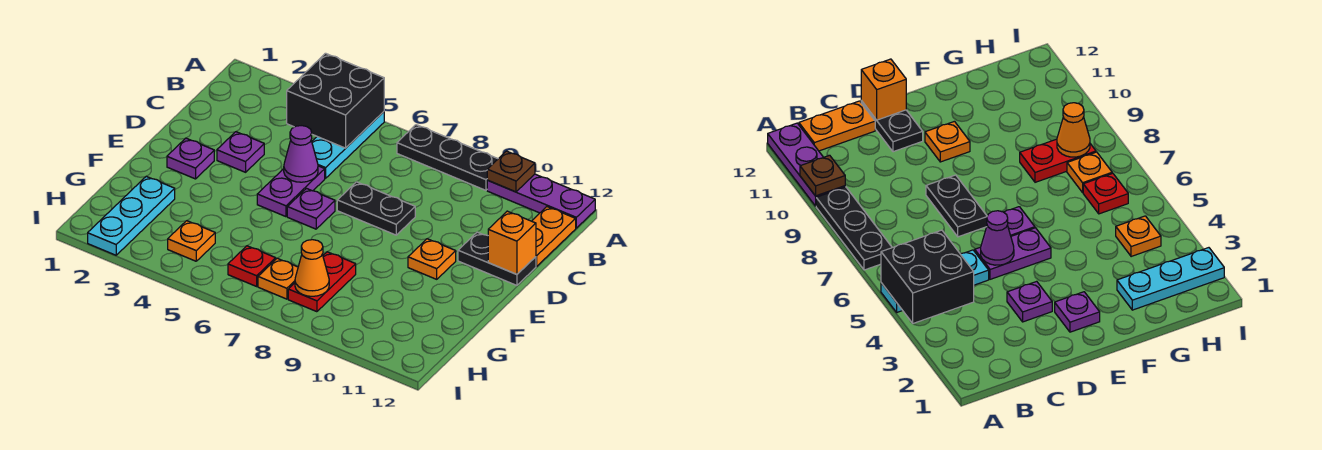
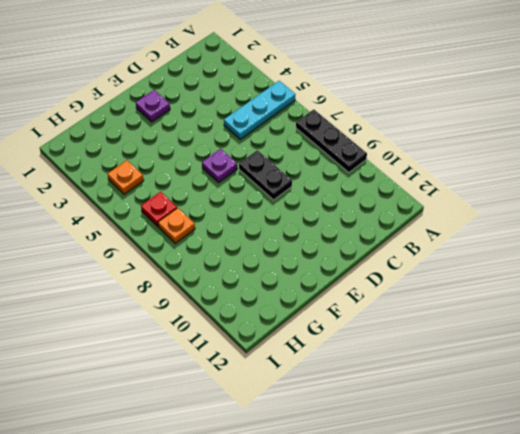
none -> purple 1x3 plate [487,174,595,228]
none -> orange 1x2 plate [532,207,576,266]
none -> purple 1x1 plate [217,132,264,172]

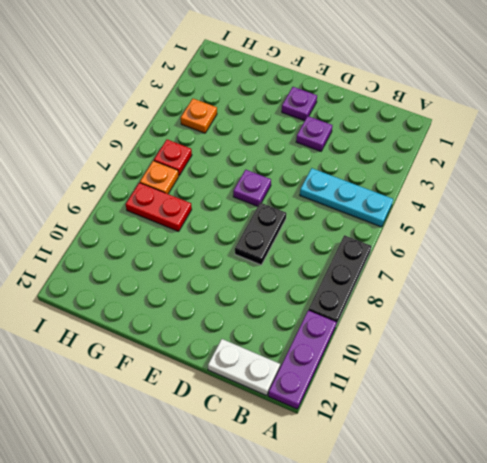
white 1x2 plate [208,339,280,396] -> orange 1x2 plate [532,207,576,266]
none -> purple 1x2 plate [257,166,325,217]
none -> black 1x2 plate [458,232,536,285]
none -> orange 1x1 plate [408,239,456,279]

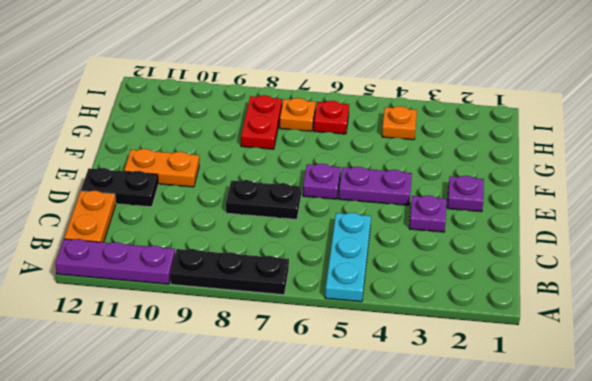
purple 1x2 plate [339,167,412,205] -> purple 1x2 plate turned to [257,166,325,217]
orange 1x2 plate [124,149,199,187] -> orange 1x1 plate [408,239,456,279]
none -> cyan 1x3 plate [88,176,175,255]
none -> black 2x2 brick [287,53,384,148]
none -> brown 1x1 plate [487,151,535,192]

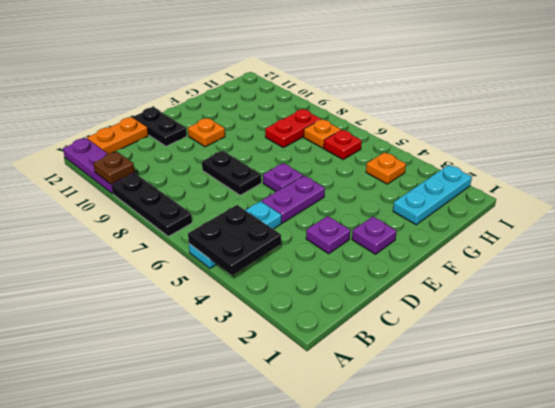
black 2x2 plate [188,205,281,276] -> black 2x2 brick [287,53,384,148]
none -> purple 1x1 cone [284,126,318,182]
none -> orange 1x1 brick [488,211,536,274]
none -> orange 1x1 cone [295,240,329,296]

